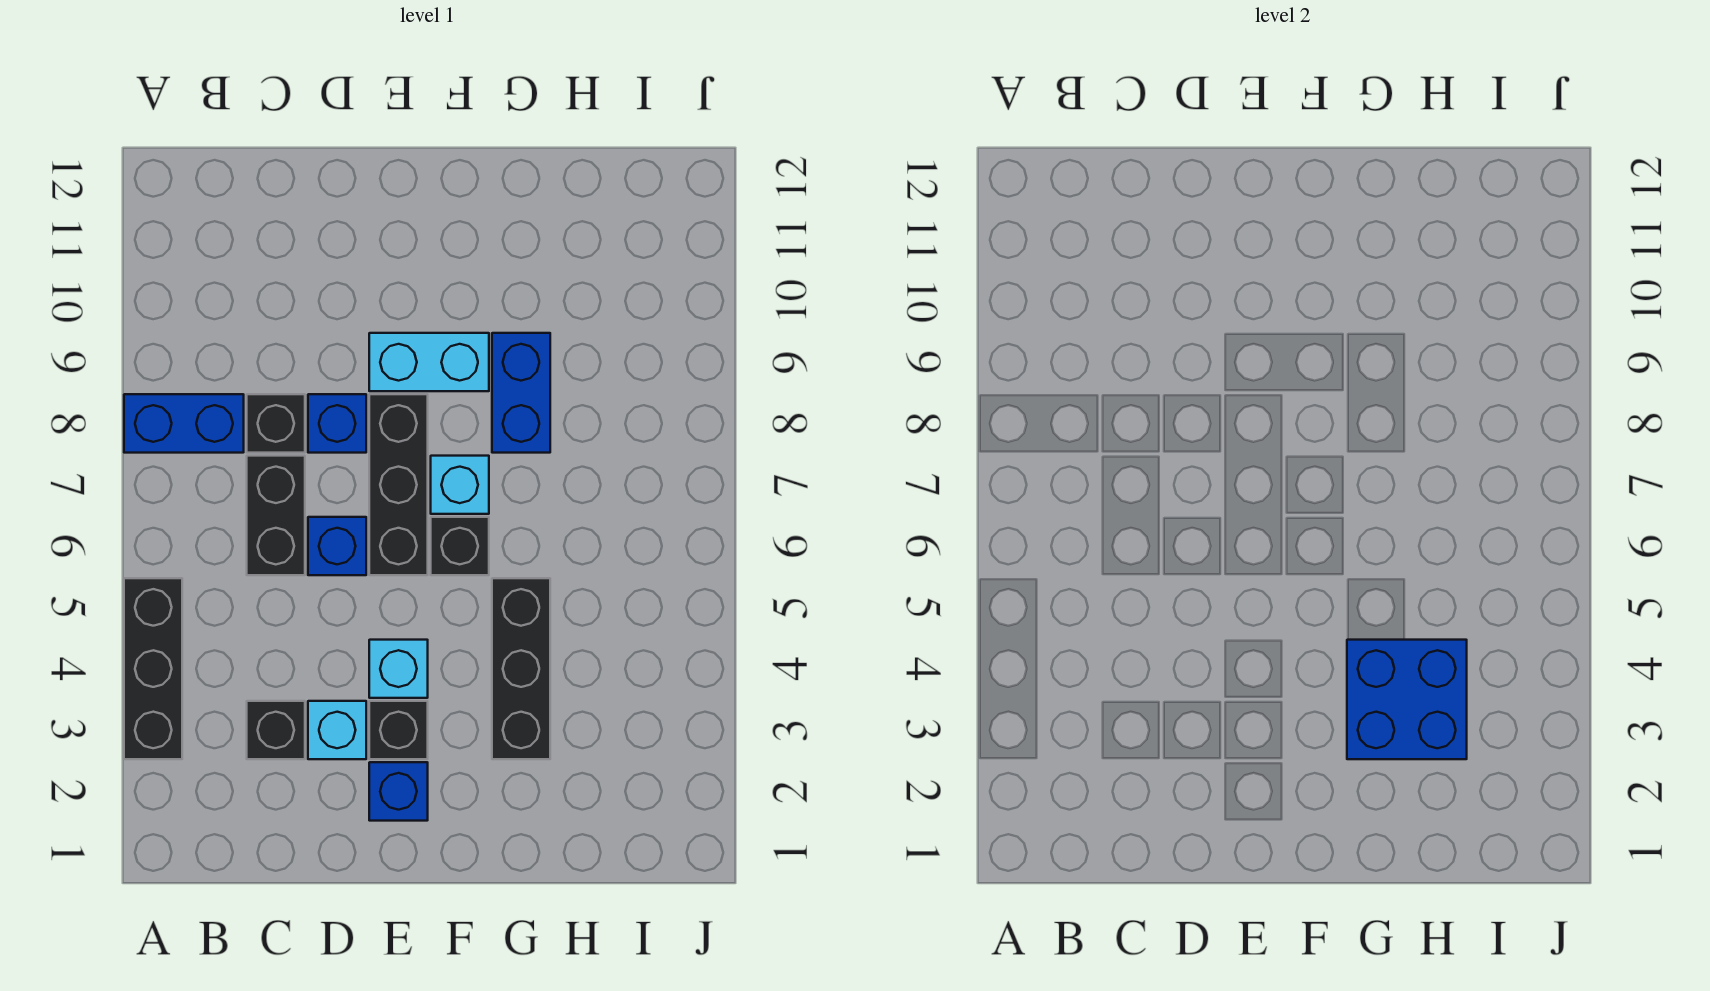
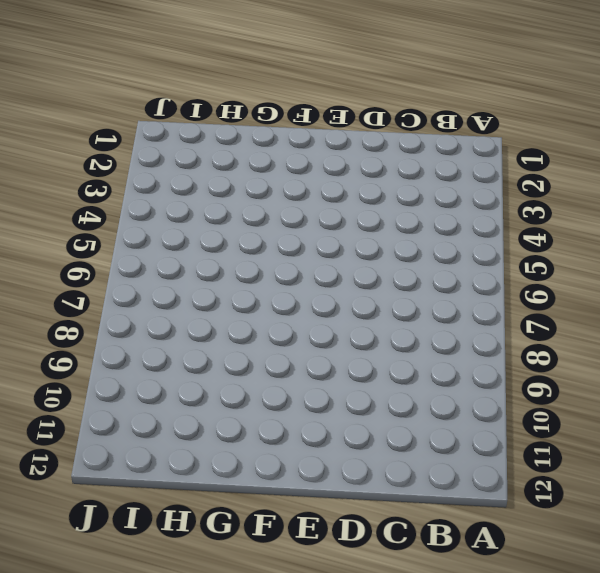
none -> black 1x3 brick [124,578,182,759]
none -> blue 1x2 brick [124,394,244,453]
none -> black 1x1 brick [247,701,305,759]

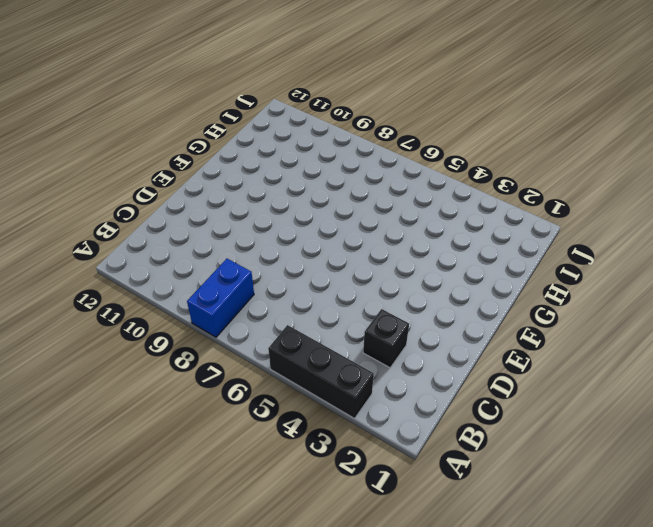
none -> black 1x2 brick [247,456,305,575]
none -> black 1x1 brick [247,394,305,453]
none -> cyan 1x1 brick [308,701,366,759]

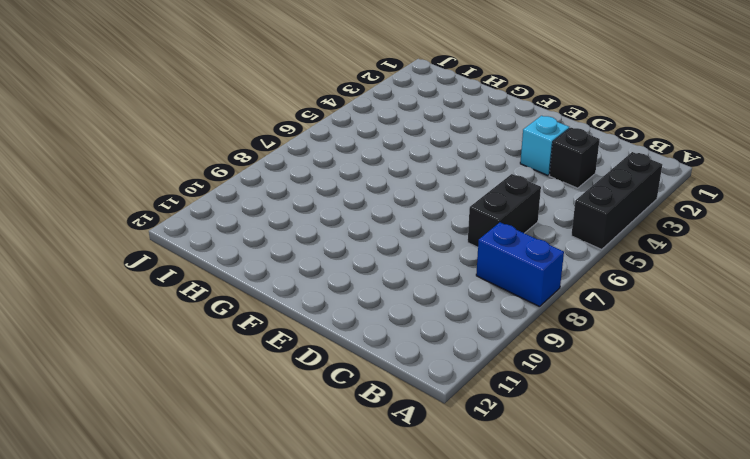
none -> black 1x1 brick [247,394,305,453]
none -> blue 1x1 brick [308,517,366,575]
none -> blue 1x1 brick [308,394,366,453]

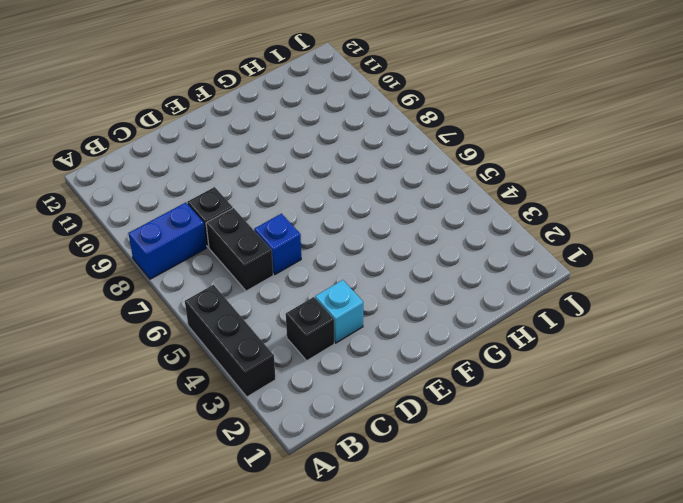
none -> blue 1x1 brick [308,394,366,453]
none -> blue 1x1 brick [369,762,428,821]
none -> black 1x1 brick [369,701,428,759]

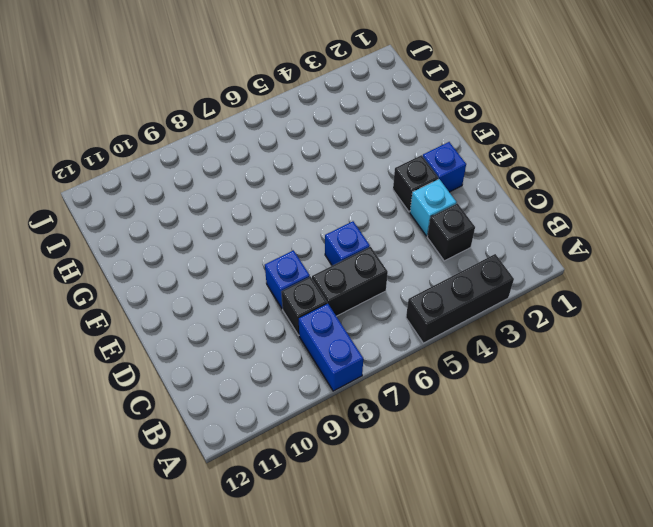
none -> cyan 1x1 brick [369,640,428,698]
none -> black 1x3 brick [369,394,428,575]
none -> cyan 1x2 brick [369,333,489,391]

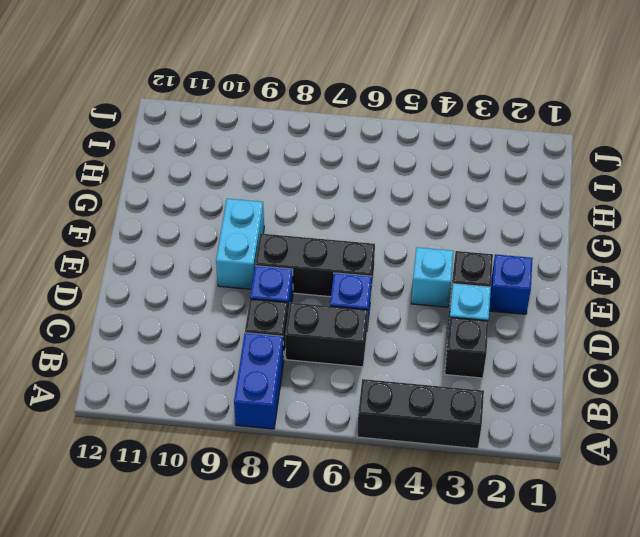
none -> black 1x1 brick [431,517,489,575]
none -> cyan 1x1 brick [431,456,489,514]
none -> black 1x3 brick [492,578,550,759]

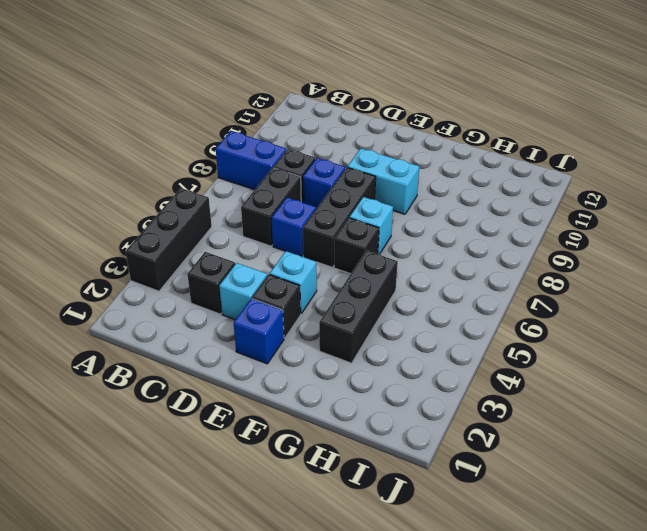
none -> blue 1x2 brick [492,333,550,453]
none -> blue 2x2 brick [1347,640,1467,759]

